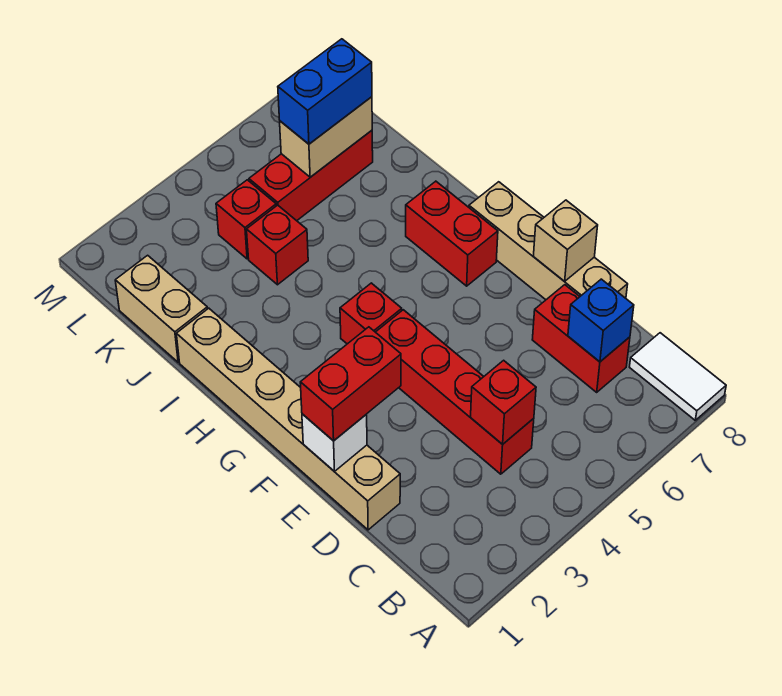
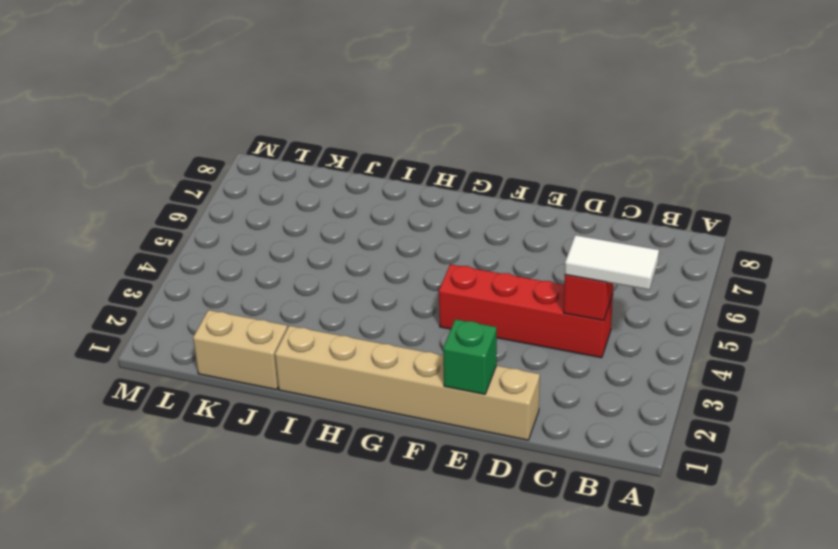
white 1x2 tile [565,235,659,290] -> white 1x2 tile moved to [630,333,726,420]
green 1x1 brick [443,319,497,394] -> white 1x1 brick [302,414,367,471]
none -> red 1x2 brick [532,285,630,392]
none -> tan 1x4 brick [469,182,628,300]
none -> red 1x1 brick [340,283,402,344]

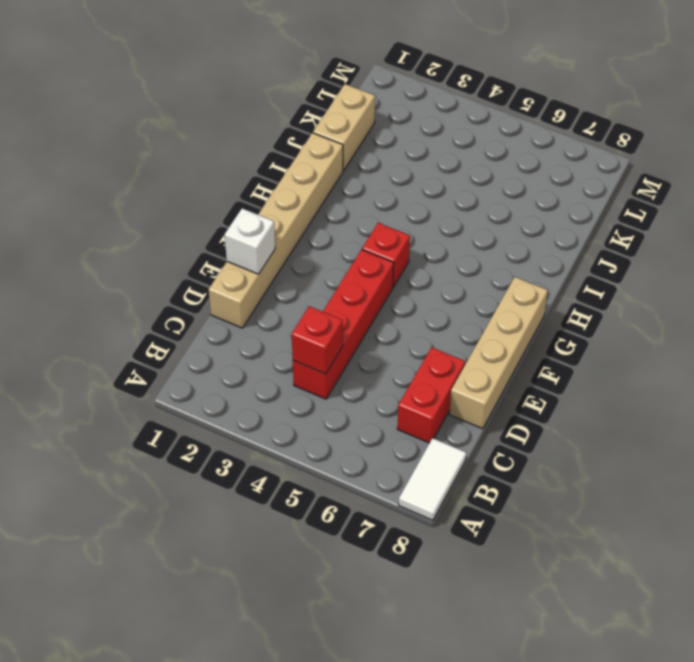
none -> red 1x2 brick [406,181,498,286]
none -> red 1x1 brick [247,205,308,285]
none -> red 1x1 brick [216,180,276,259]

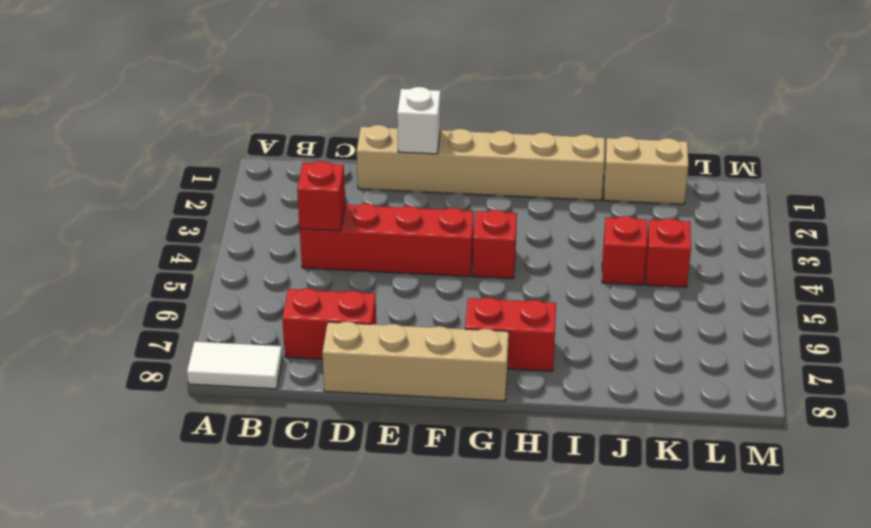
none -> red 1x3 brick [249,130,373,221]
none -> blue 1x1 brick [568,279,634,362]
none -> tan 1x1 brick [533,200,598,281]

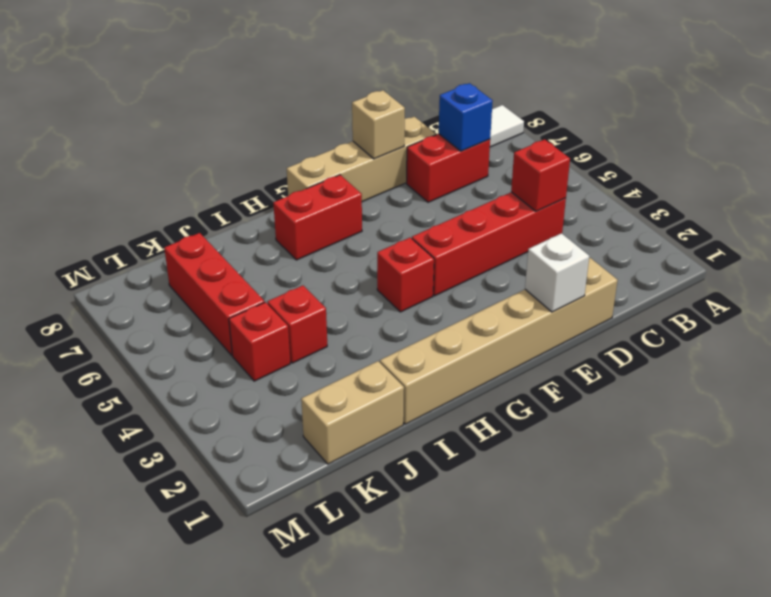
none -> tan 1x2 brick [280,97,372,177]
none -> red 1x2 brick [300,327,401,441]
none -> blue 1x2 brick [278,39,372,144]

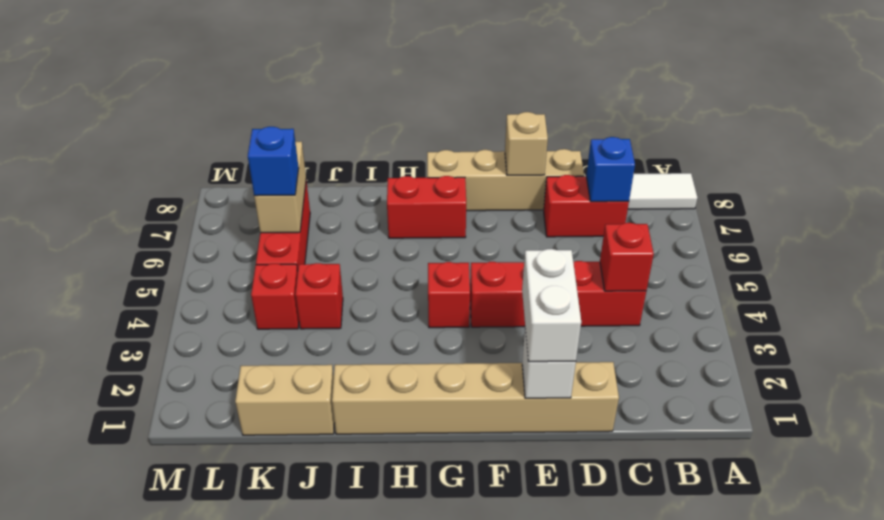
white 1x2 brick [522,249,581,362] -> red 1x2 brick [300,327,401,441]
blue 1x1 brick [248,127,299,196] -> blue 1x2 brick [278,39,372,144]

